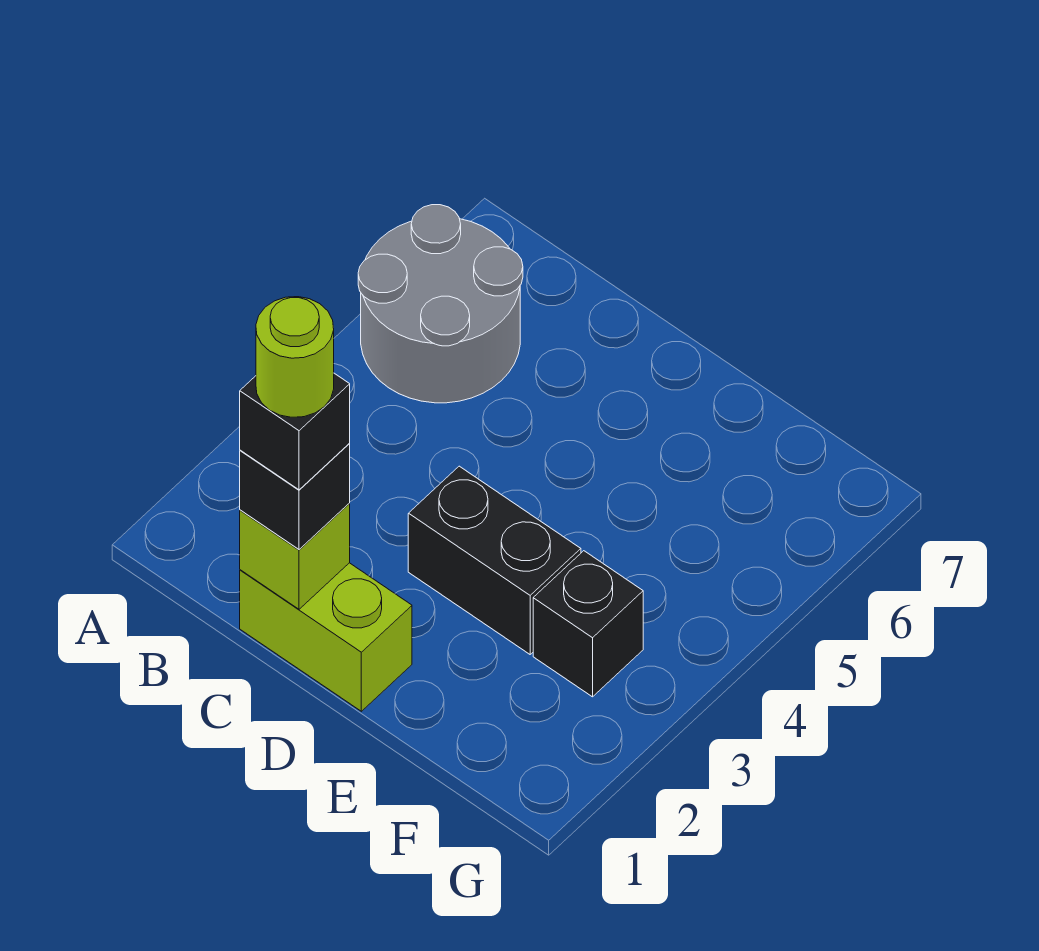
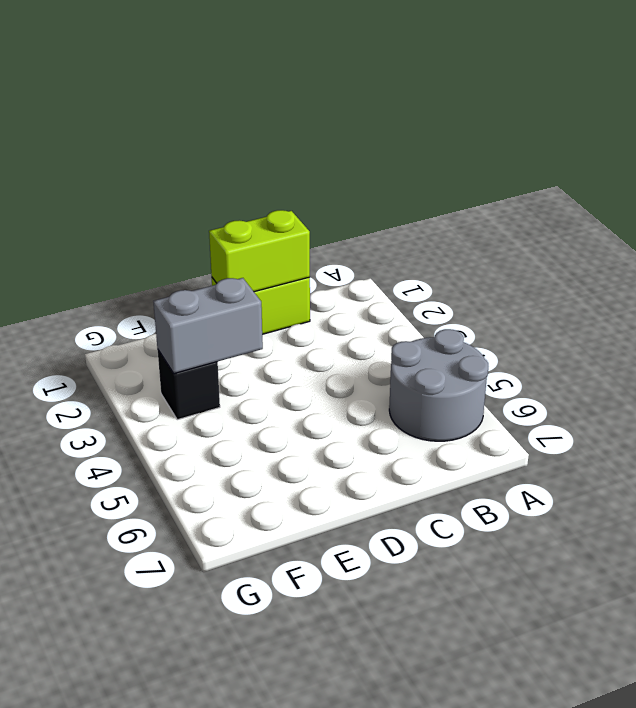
lime 1x2 brick [209,210,310,292] -> lime 1x1 brick [240,503,350,609]
grey 1x2 brick [153,278,263,374] -> none
none -> black 1x2 brick [408,466,581,654]
none -> black 1x1 brick [240,444,350,549]

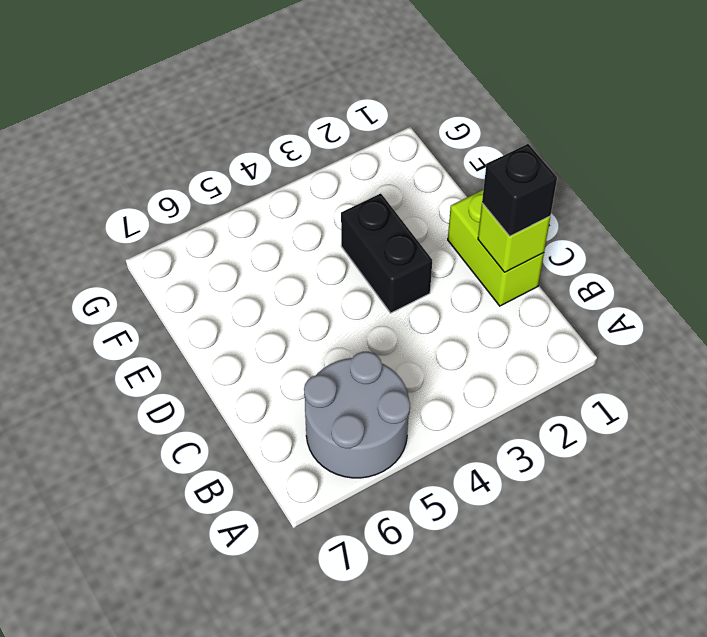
none -> black 1x1 brick [533,551,643,697]
none -> black 1x1 brick [240,373,350,490]

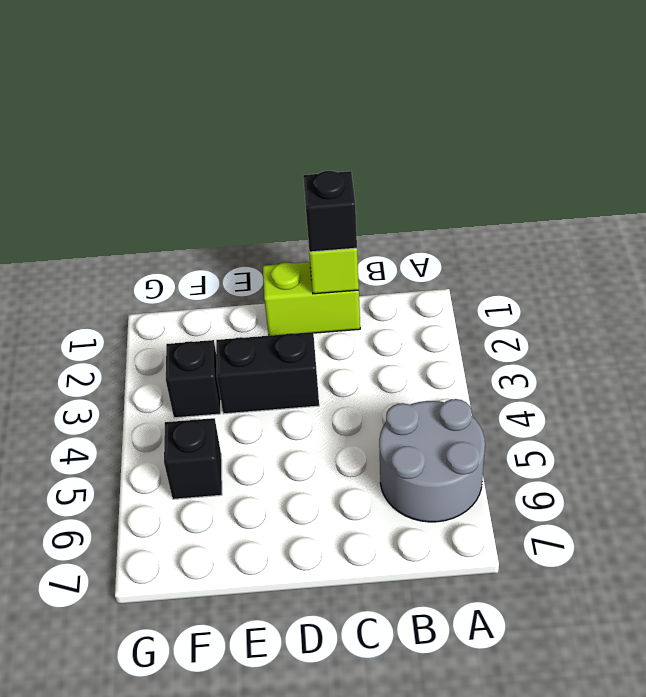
black 1x1 brick [164,418,222,499] -> black 1x1 brick moved to [240,373,350,490]
none -> lime 1x1 round brick [256,297,334,417]

